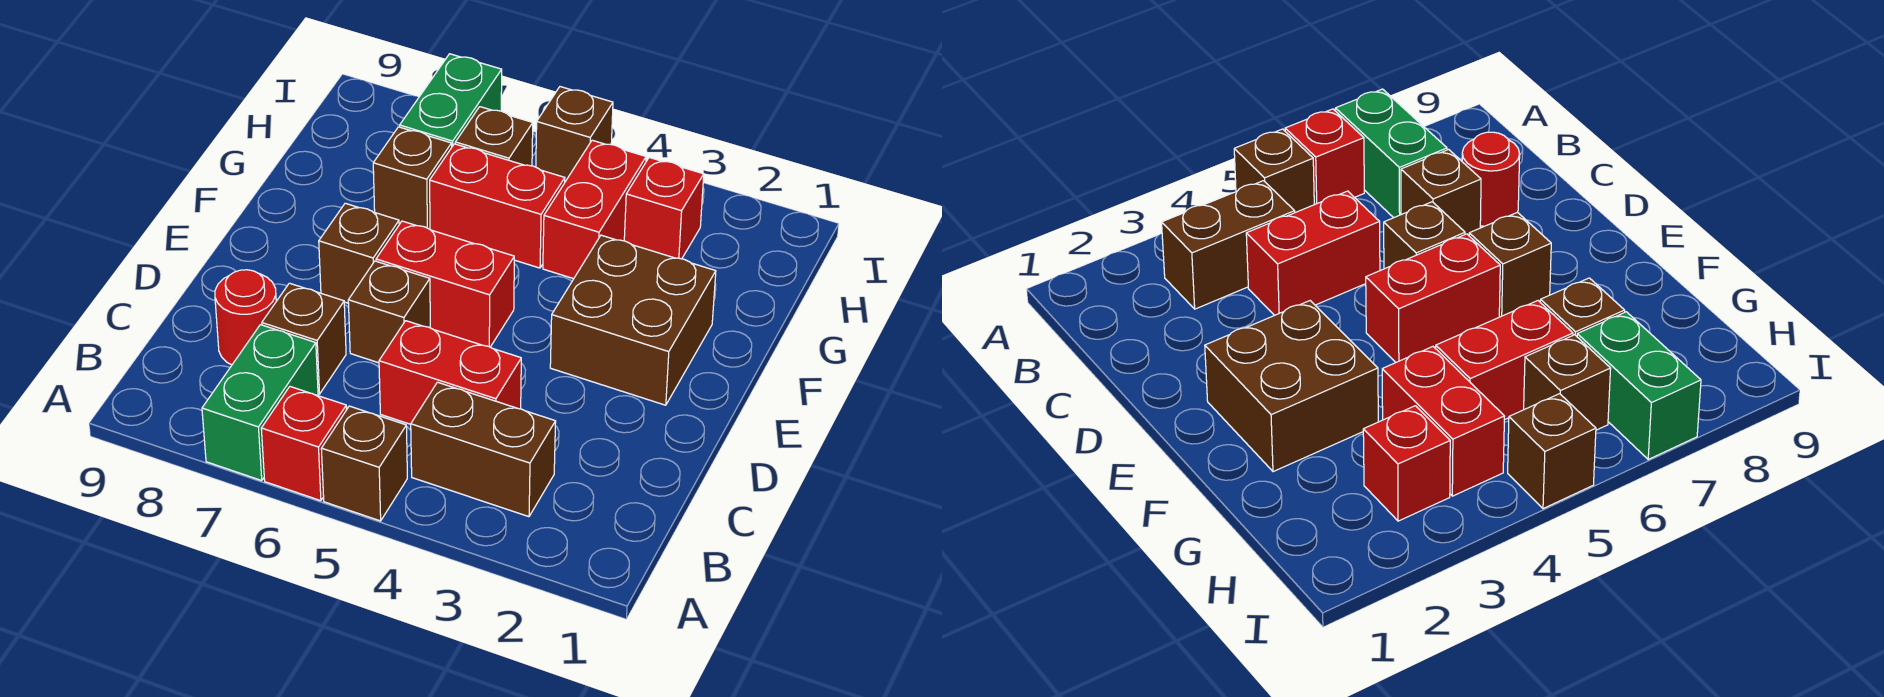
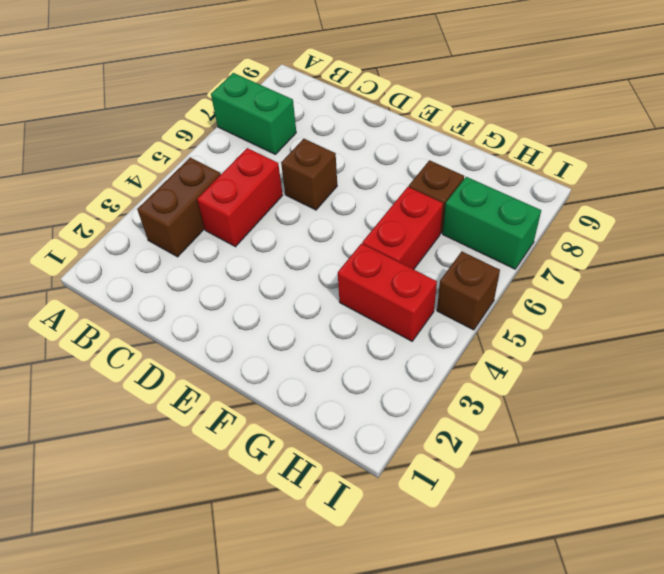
none -> brown 1x1 brick [321,406,407,521]
none -> red 1x1 brick [261,387,346,501]
none -> brown 1x1 brick [262,283,346,394]

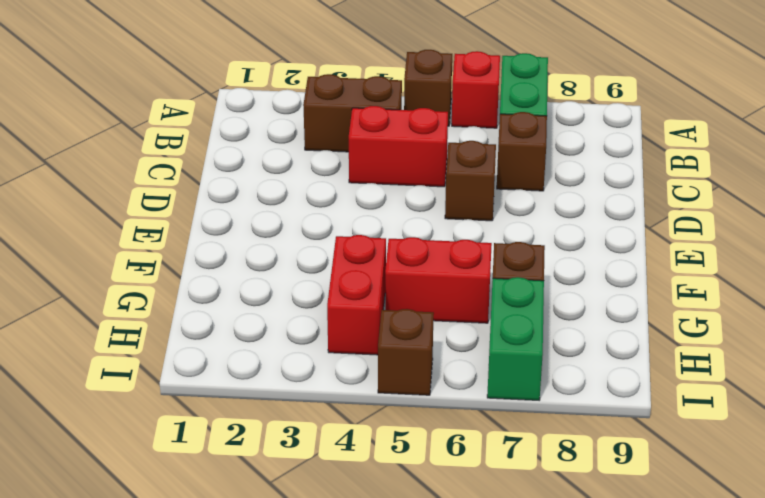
none -> red 1x1 round brick [215,270,276,365]
none -> brown 2x2 brick [550,235,716,405]
none -> red 1x2 brick [376,221,514,347]

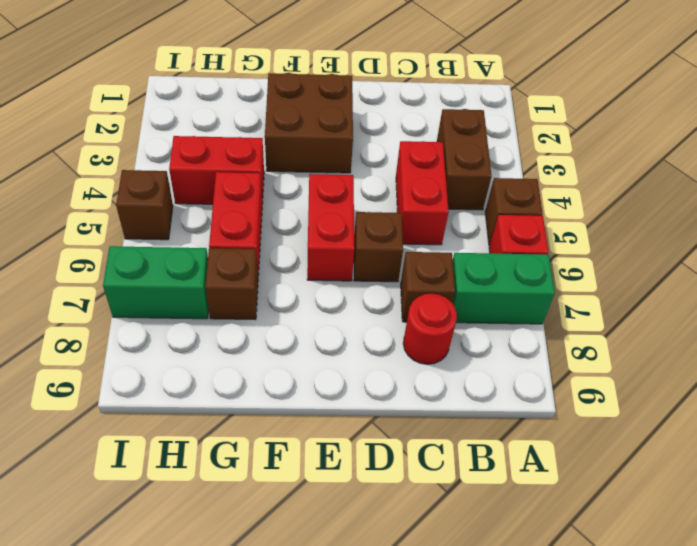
none -> brown 1x1 brick [319,203,399,303]
none -> red 1x1 brick [624,157,704,259]
none -> brown 1x1 brick [455,107,533,166]

